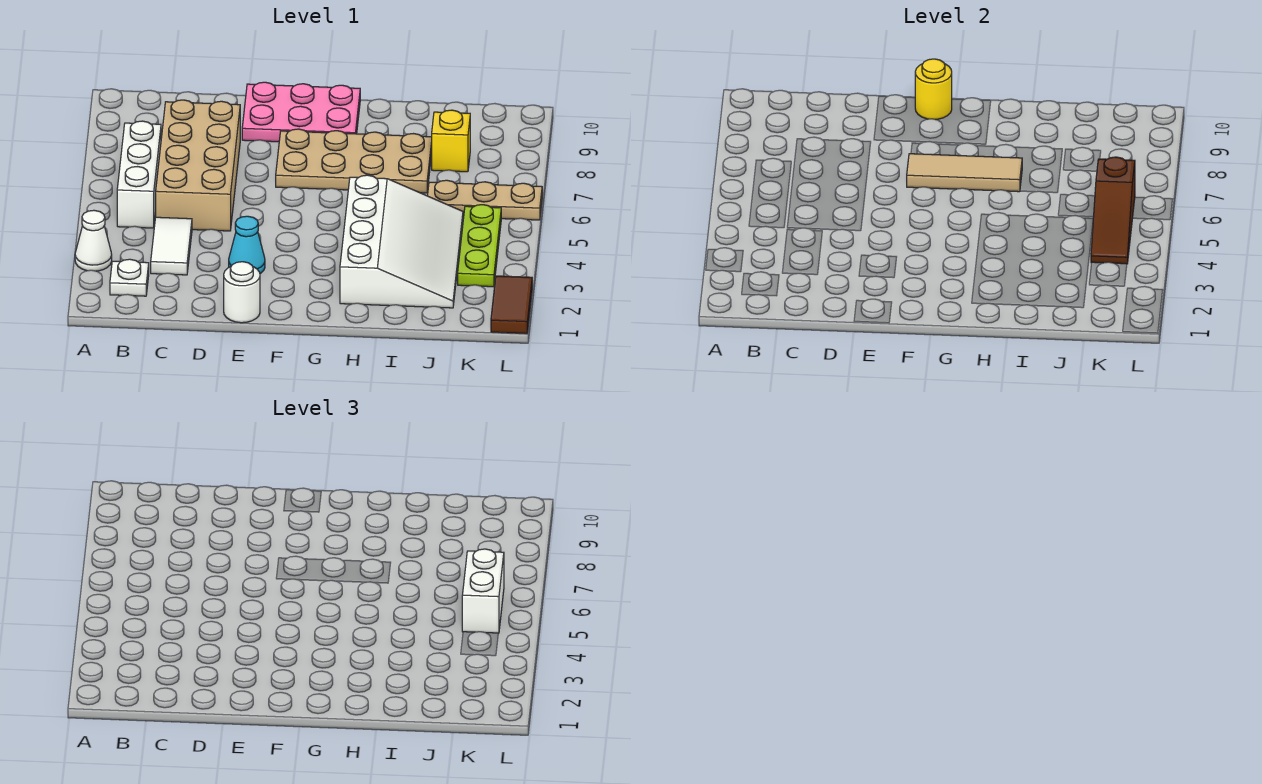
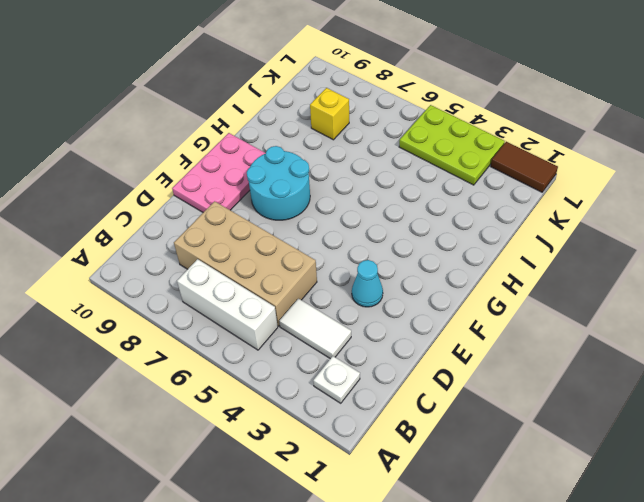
cyan 2x2 round brick [247,146,310,220] -> tan 2x4 plate [276,129,432,193]
lime 2x3 plate [399,105,505,185] -> lime 1x3 plate [458,205,501,287]
none -> white 1x1 cone [75,210,112,271]
none -> white 1x1 round brick [224,262,260,323]
none -> white 3x4 slope [340,175,463,308]

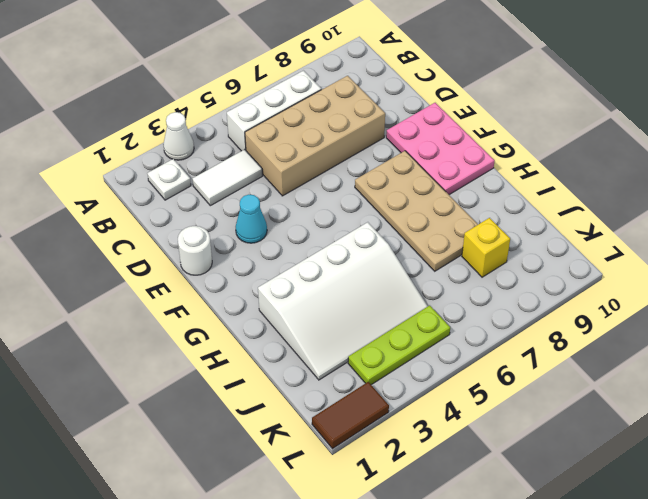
none -> tan 1x3 plate [428,180,542,220]
none -> tan 1x3 tile [907,154,1022,192]
none -> yellow 1x1 round brick [915,59,952,119]

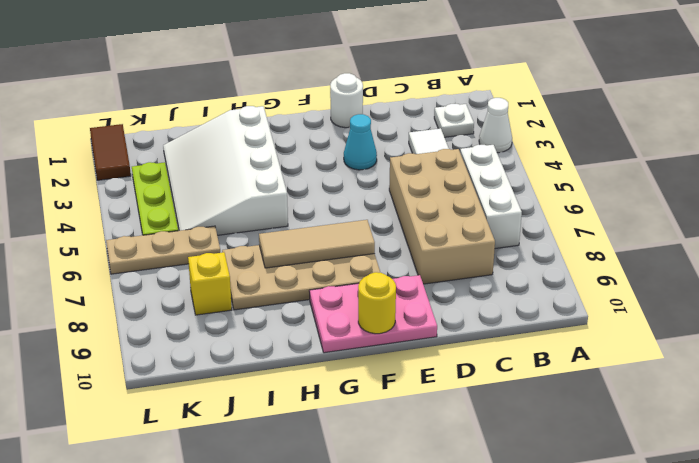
none -> brown 1x3 slope [1091,157,1135,264]
none -> white 1x2 brick [462,549,504,633]

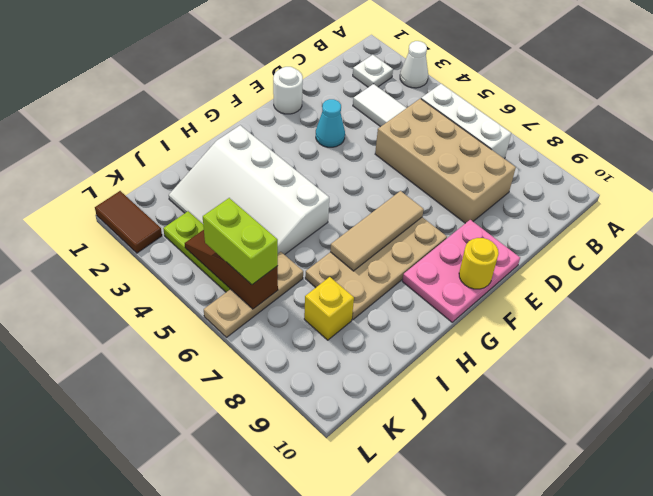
lime 1x2 brick [203,198,278,285] -> white 1x2 brick [462,549,504,633]

